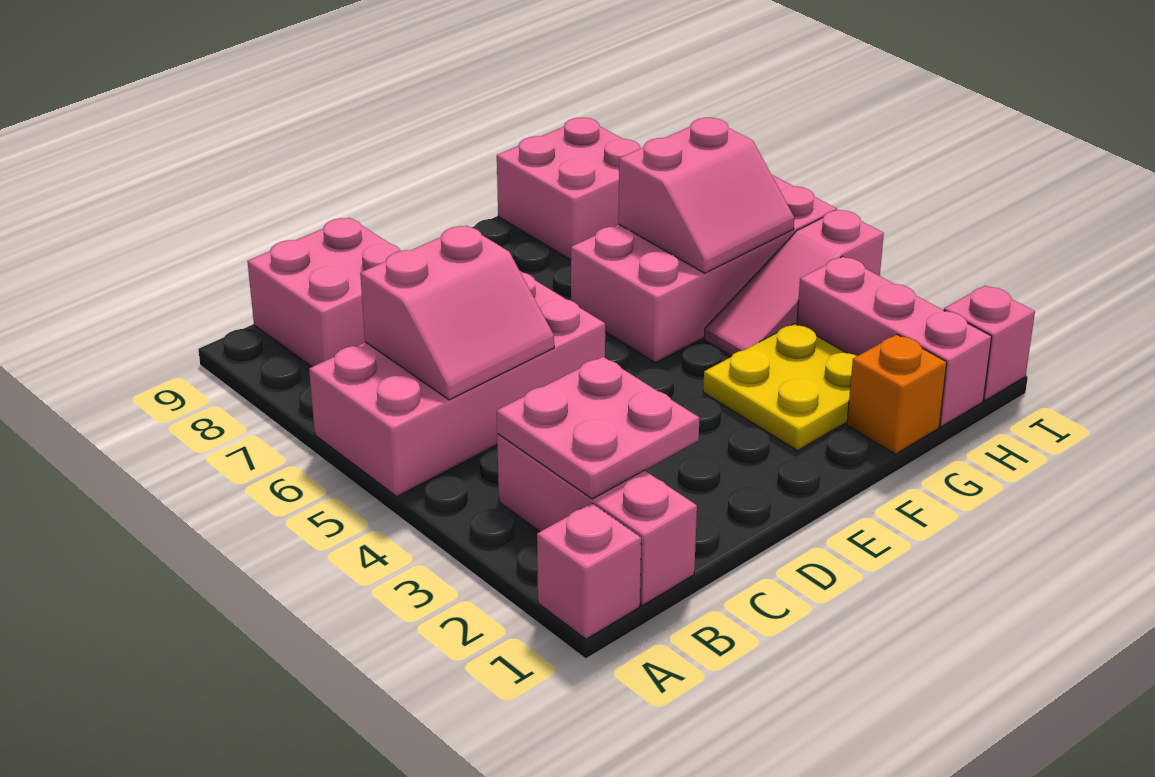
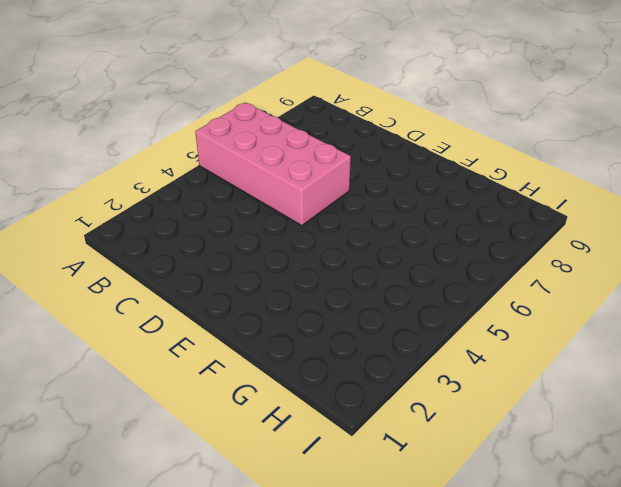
none -> pink 1x1 brick [537,503,641,639]
none -> pink 1x3 brick [497,434,697,606]
none -> pink 2x2 brick [247,218,401,367]

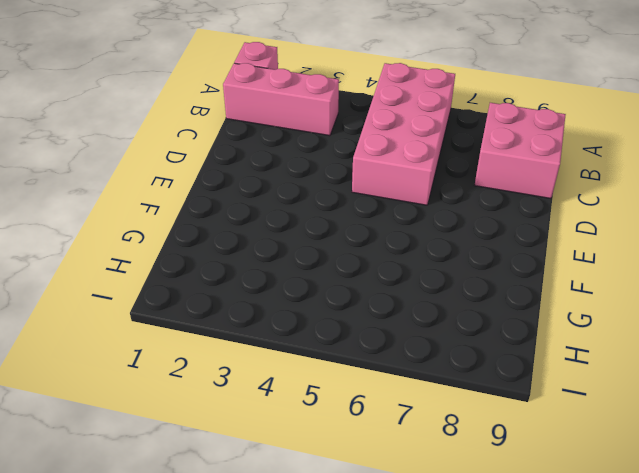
none -> yellow 2x2 plate [703,323,857,451]
none -> pink 2x4 brick [571,175,837,363]
none -> orange 1x1 brick [847,335,947,454]

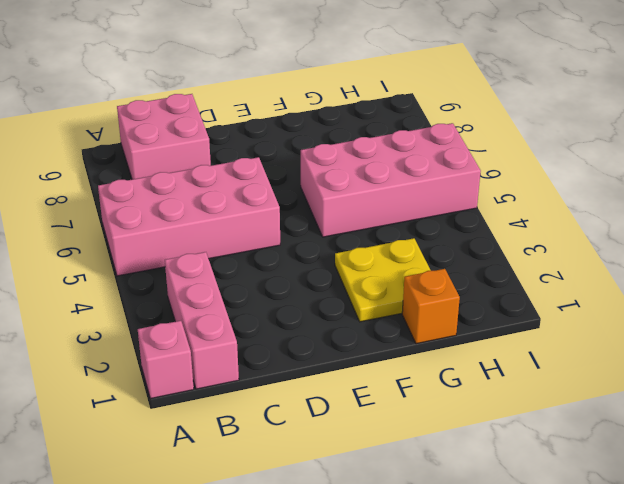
none -> pink 1x3 slope [704,210,884,356]
none -> pink 2x2 brick [497,117,640,260]
none -> pink 1x3 brick [797,256,992,427]

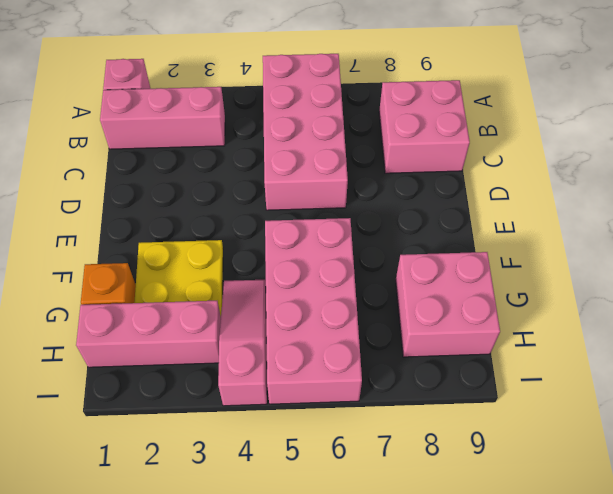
none -> pink 1x1 brick [944,286,1035,401]
none -> pink 2x2 plate [497,357,699,499]
none -> pink 2x2 slope [360,226,554,400]

